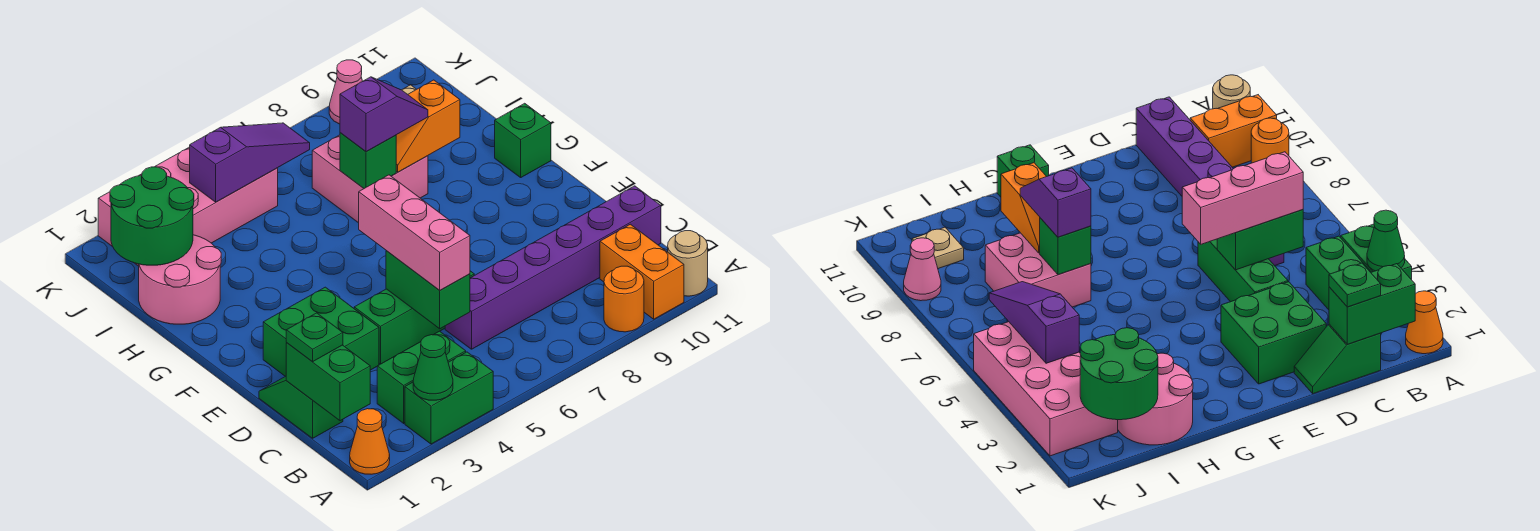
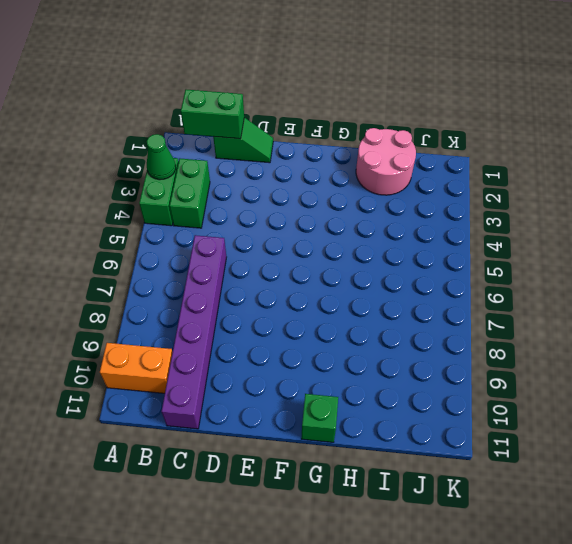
none -> orange 1x1 cone [350,409,390,474]
none -> orange 1x1 round brick [604,266,644,332]
none -> tan 1x1 round brick [668,231,708,296]

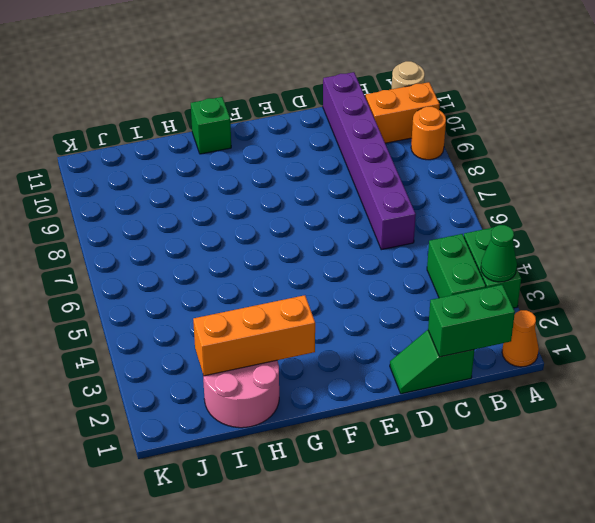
orange 1x3 brick [193,295,315,376] -> green 2x2 round brick [110,167,194,265]
none -> green 2x2 brick [263,287,379,376]
none -> green 1x3 brick [354,271,474,364]
none -> pink 2x2 brick [312,135,428,223]

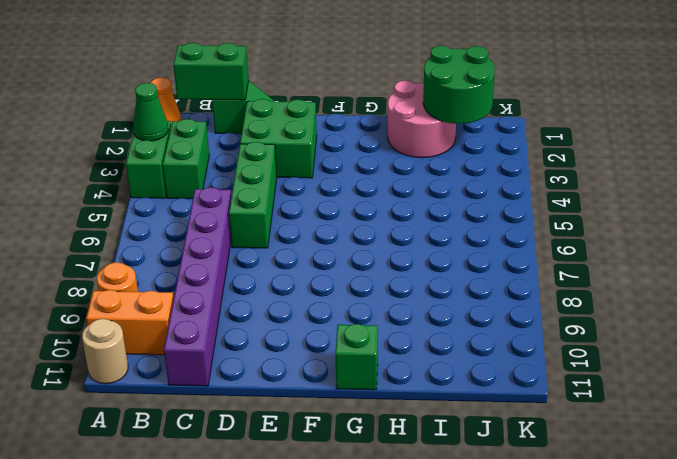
none -> pink 2x2 brick [312,135,428,223]
none -> pink 2x4 brick [98,147,278,266]
none -> tan 1x1 plate [912,227,964,269]

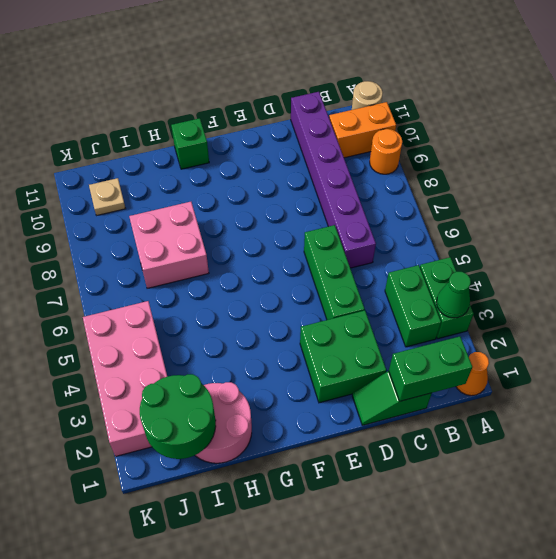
none -> pink 1x1 cone [329,60,362,124]
none -> green 1x2 brick [386,251,470,329]
none -> green 1x1 brick [340,133,396,189]

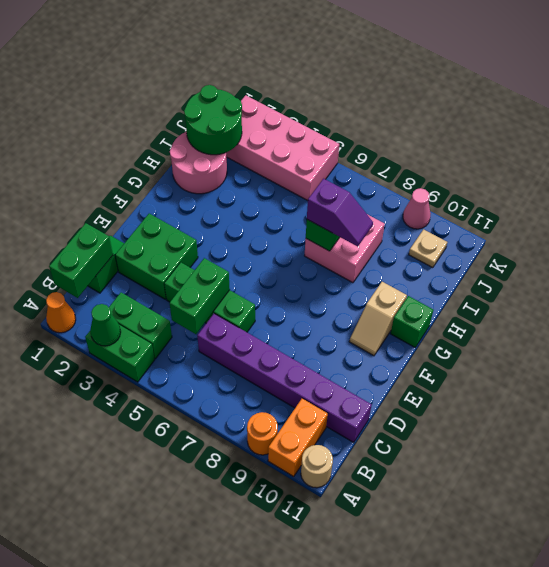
tan 1x2 slope [349,282,407,356] -> none
none -> orange 1x2 slope [396,80,460,172]
none -> purple 1x3 slope [190,123,310,202]
none -> green 1x1 plate [286,313,343,362]

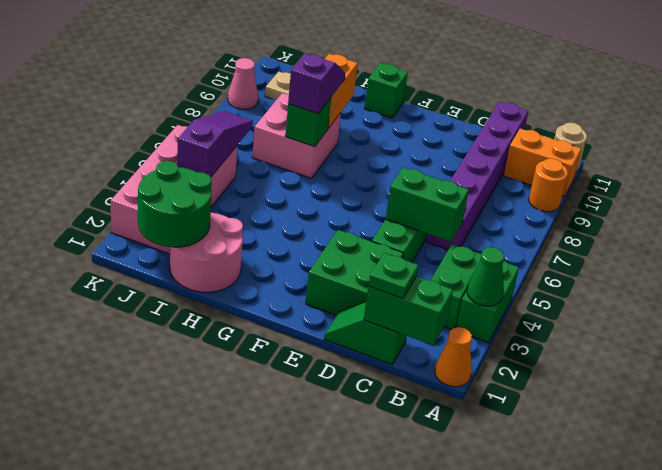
none -> pink 1x3 brick [359,175,470,290]

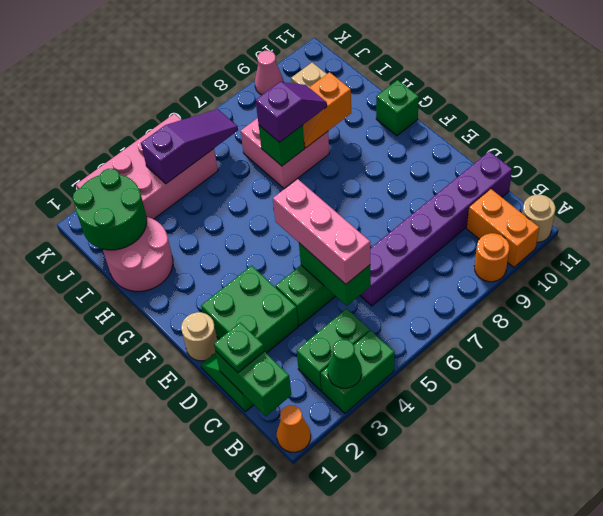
tan 1x1 round brick [181,312,218,361] -> none

